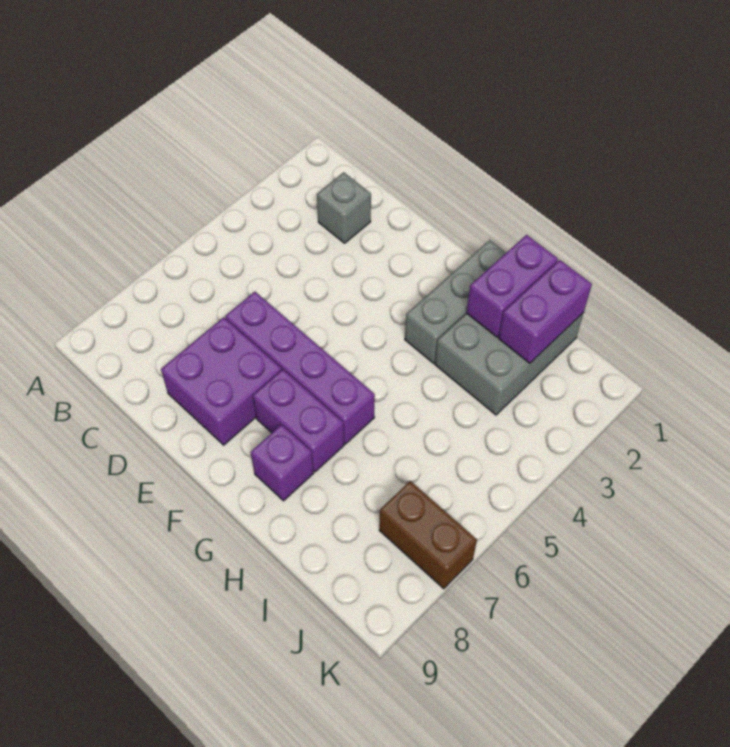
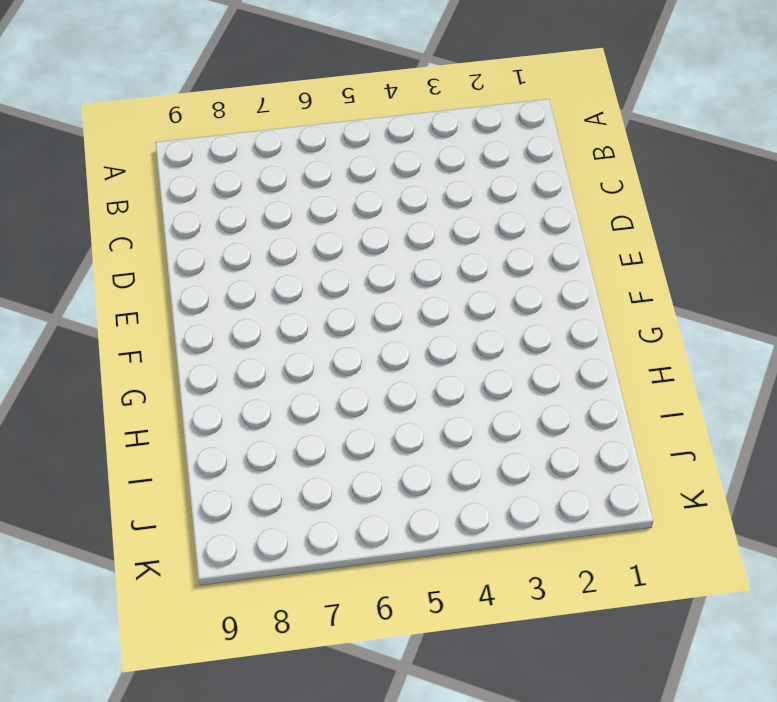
none -> grey 1x1 brick [317,172,371,243]
none -> purple 1x4 brick [225,292,375,444]

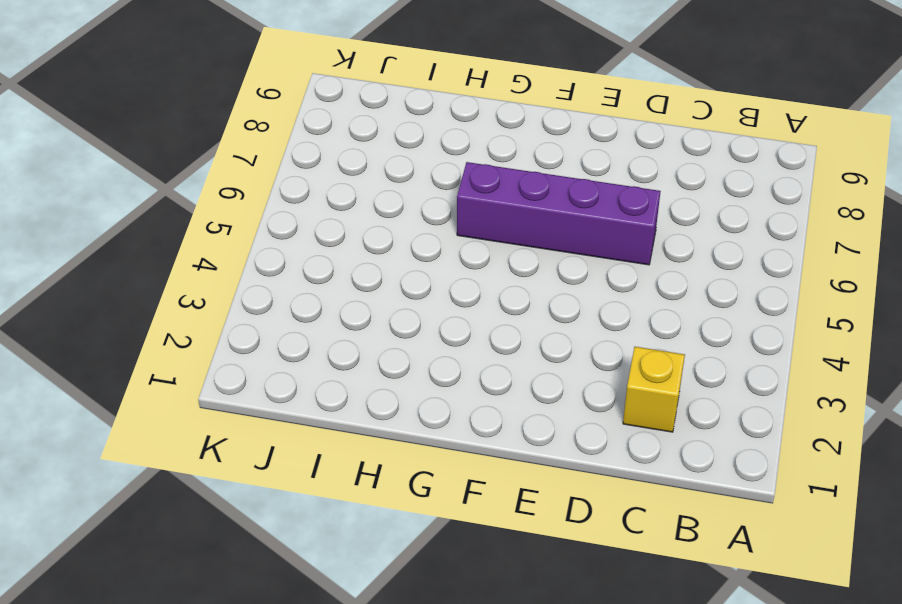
yellow 1x1 brick [623,347,685,432] -> grey 1x1 brick [317,172,371,243]
none -> purple 2x2 brick [161,317,282,445]
none -> purple 1x2 brick [253,369,344,472]

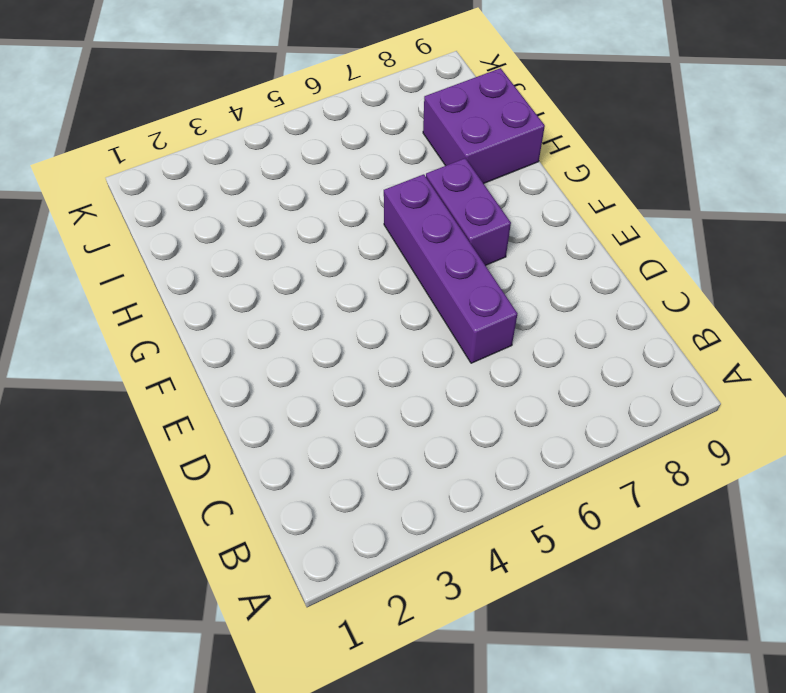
purple 2x2 brick [423,68,545,184] -> purple 2x2 brick moved to [161,317,282,445]
none -> grey 1x1 brick [317,172,371,243]
none -> grey 1x3 brick [405,240,506,363]

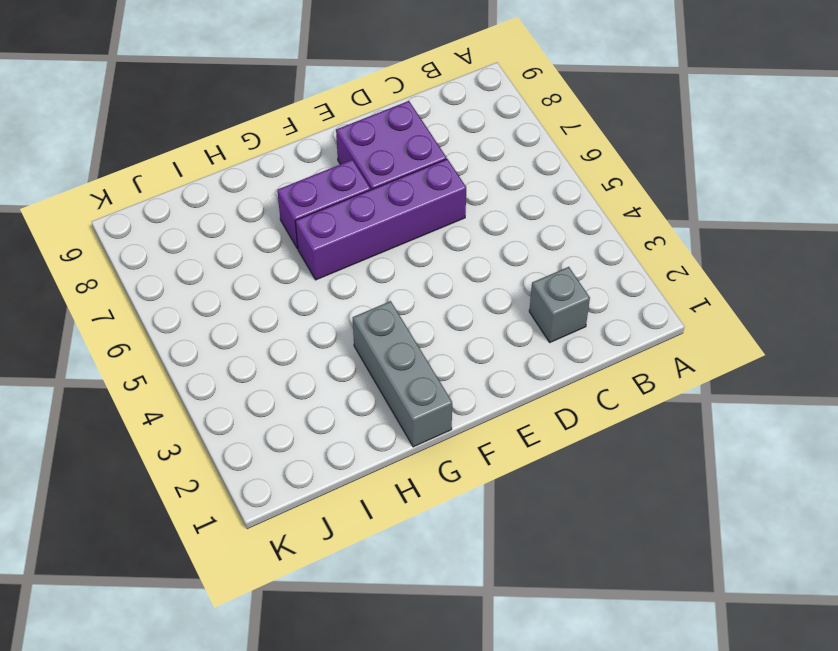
none -> purple 1x1 brick [251,424,313,501]
none -> grey 2x3 brick [435,312,584,415]

